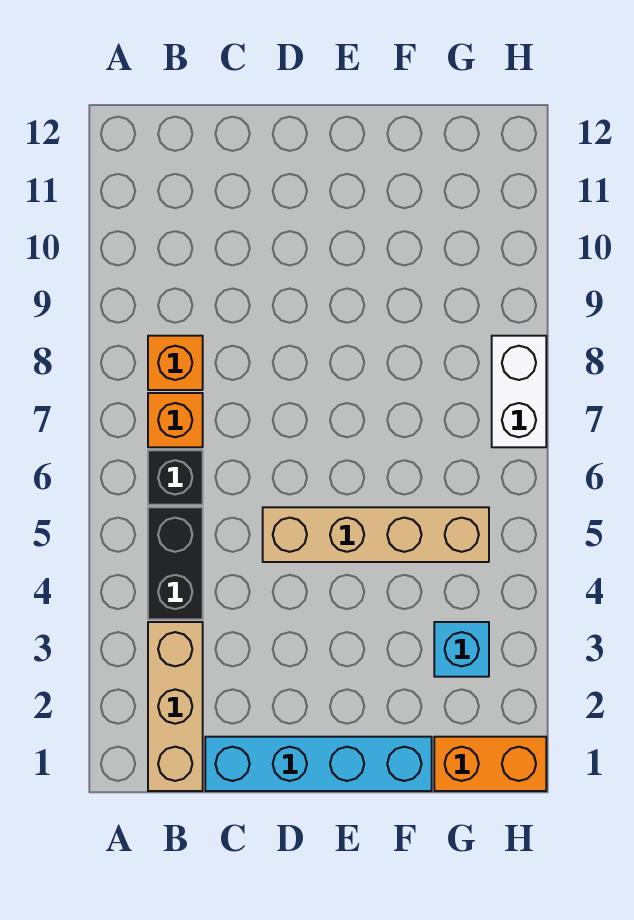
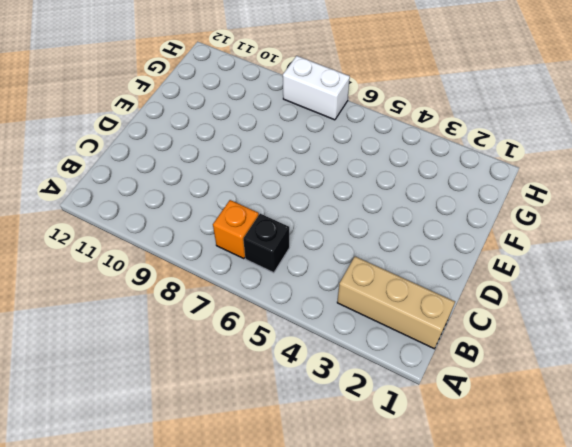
none -> black 1x2 brick [148,507,203,619]
none -> orange 1x1 brick [148,336,203,390]

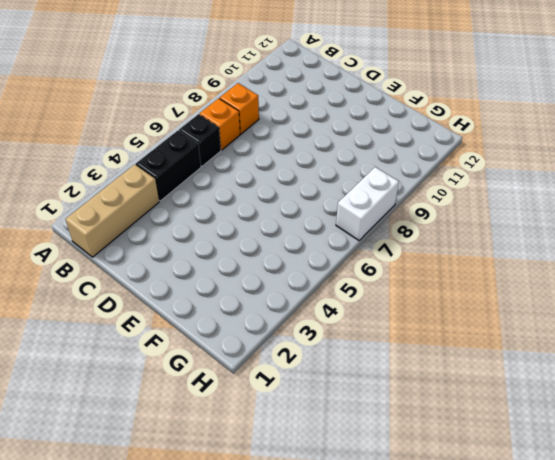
none -> cyan 1x4 brick [205,737,432,791]
none -> tan 1x4 brick [263,507,489,562]

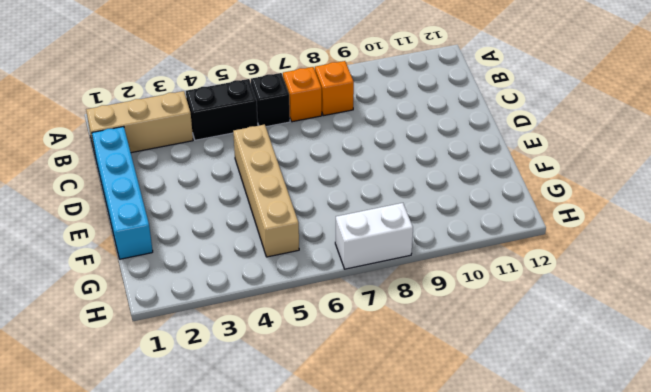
none -> orange 1x2 brick [434,737,546,791]
none -> cyan 1x1 brick [434,622,489,677]

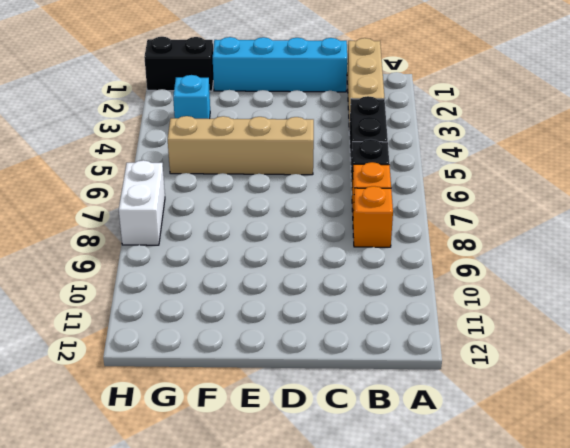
black 1x2 brick [144,37,213,91] -> orange 1x2 brick [434,737,546,791]

